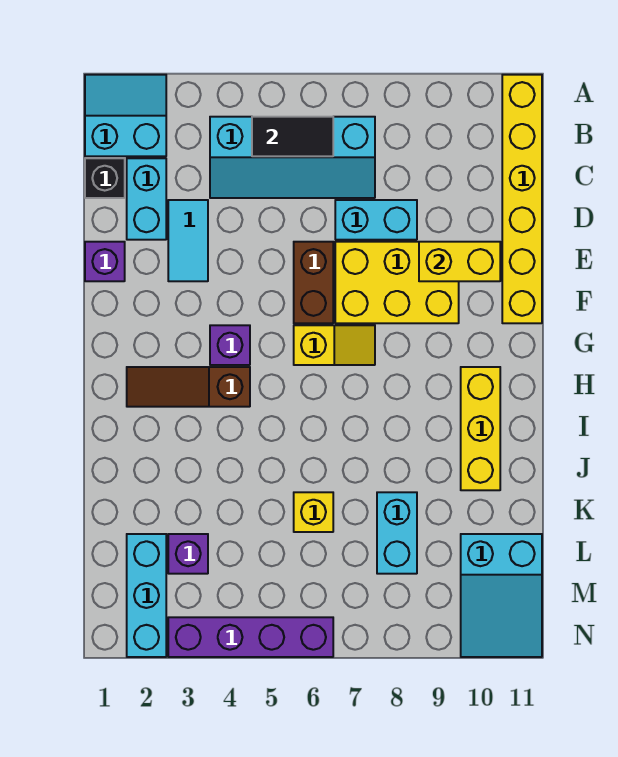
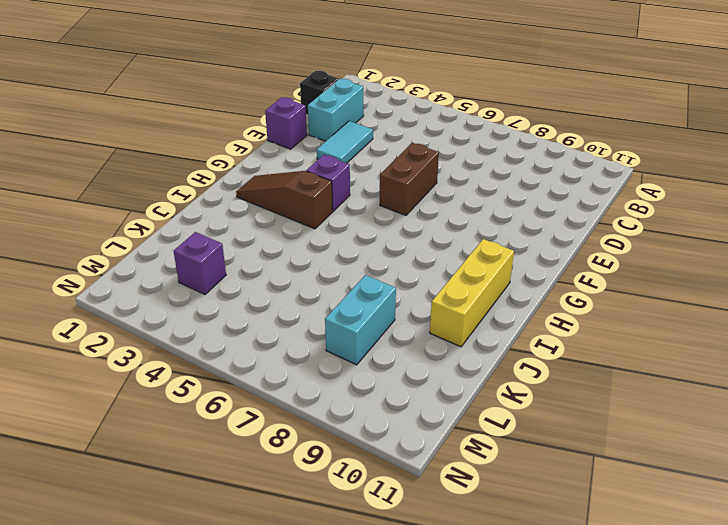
none -> cyan 2x2 slope [85,75,166,156]
none -> yellow 1x6 brick [502,75,542,323]
none -> cyan 2x4 slope [210,117,375,198]

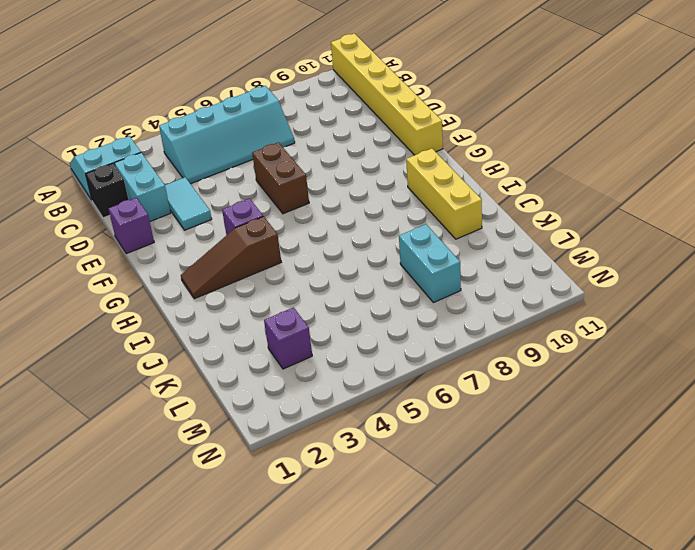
none -> cyan 1x2 brick [335,200,417,240]
none -> yellow 2x3 brick [335,242,459,323]
none -> yellow 1x2 slope [294,325,375,365]

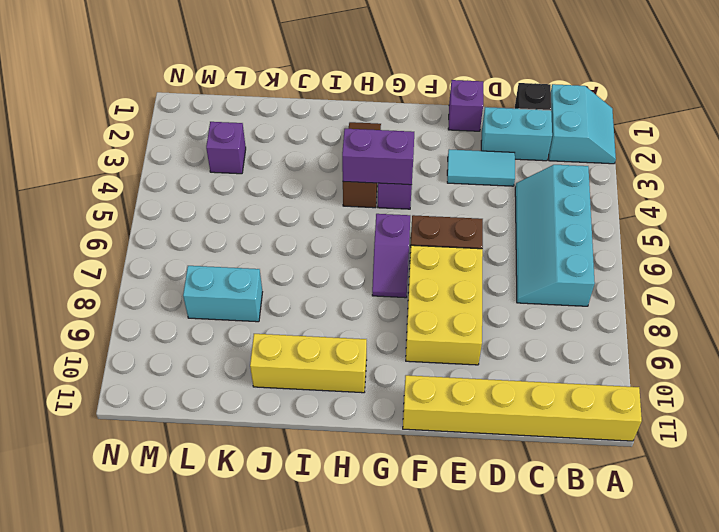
purple 1x2 brick [342,129,414,185] -> none
purple 1x2 slope [372,214,410,298] -> yellow 1x2 slope [294,325,375,365]
none -> cyan 1x2 brick [335,200,417,240]
none -> yellow 1x1 brick [294,492,333,532]
none -> cyan 1x3 brick [127,534,166,657]

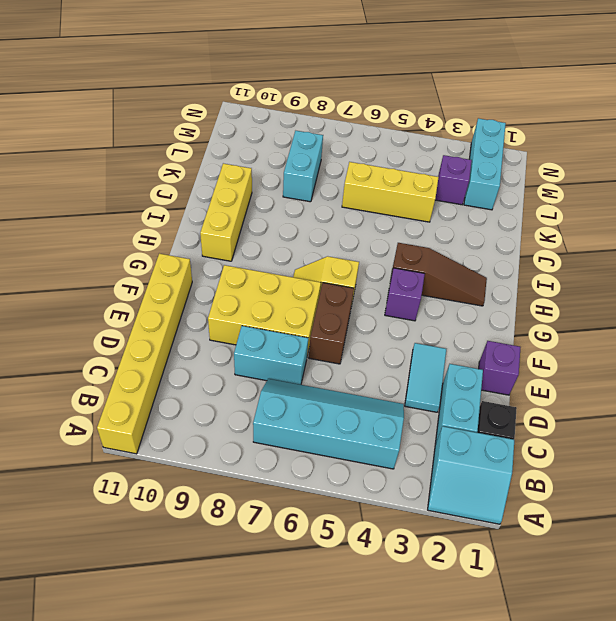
yellow 1x3 brick [342,162,439,222] -> yellow 1x1 brick [294,492,333,532]
none -> cyan 2x3 slope [461,534,542,657]
none -> purple 1x4 brick [168,617,333,657]
none -> black 1x2 tile [252,117,333,156]

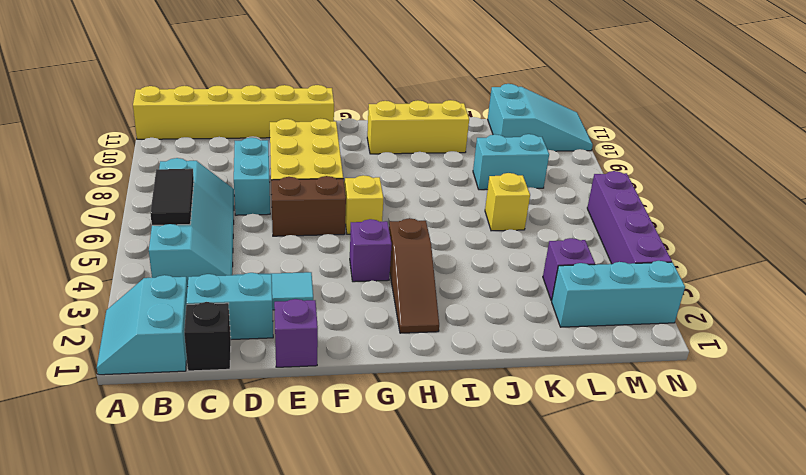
none -> yellow 1x2 brick [419,242,500,281]

